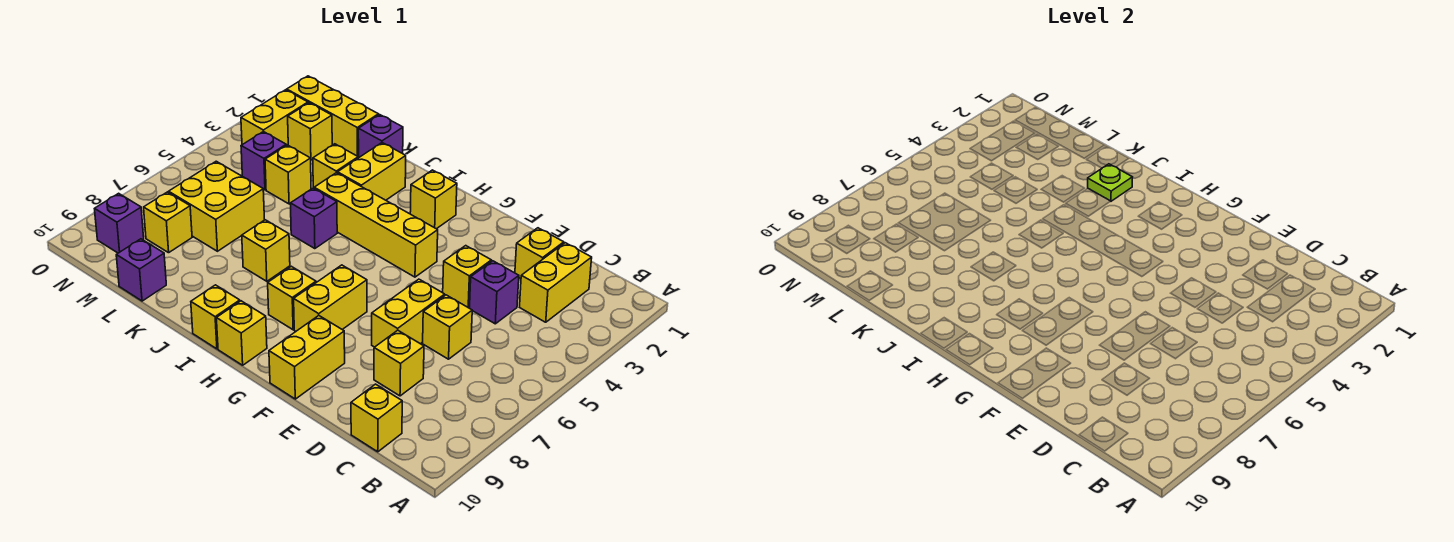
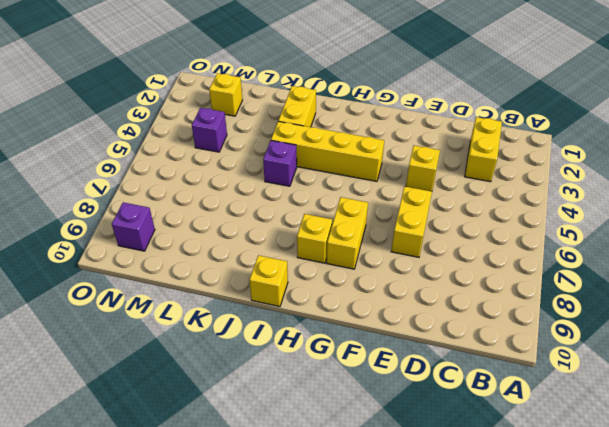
none -> yellow 1x1 brick [351,384,402,452]
none -> yellow 1x1 brick [515,228,564,278]
none -> purple 1x1 brick [470,261,519,324]
none -> yellow 1x1 brick [423,295,472,359]

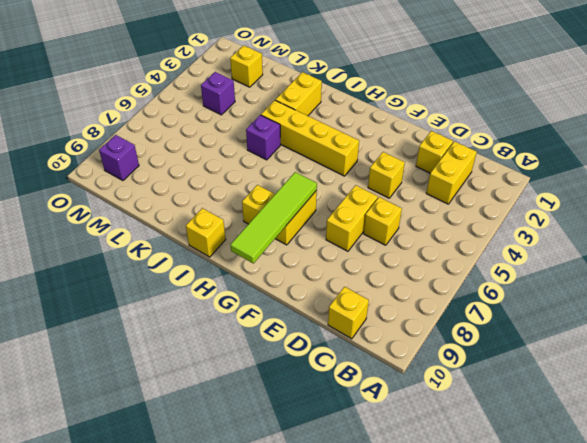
lime 1x4 tile [231,172,317,264] -> none
none -> purple 1x1 brick [470,261,519,324]
none -> yellow 1x1 brick [374,330,424,396]
none -> yellow 1x2 brick [269,316,345,399]
none -> yellow 1x1 brick [410,170,457,229]

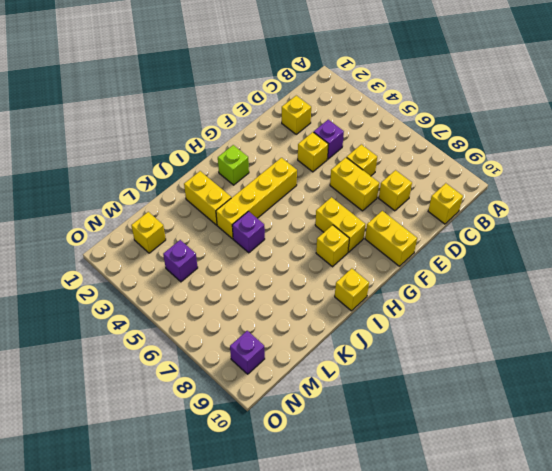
lime 1x1 brick [218,145,249,185] -> yellow 1x1 brick [410,170,457,229]
none -> yellow 1x2 brick [520,243,592,322]
none -> yellow 1x1 brick [216,301,267,365]
none -> yellow 1x1 brick [242,220,290,281]
none -> purple 1x1 brick [358,115,403,157]

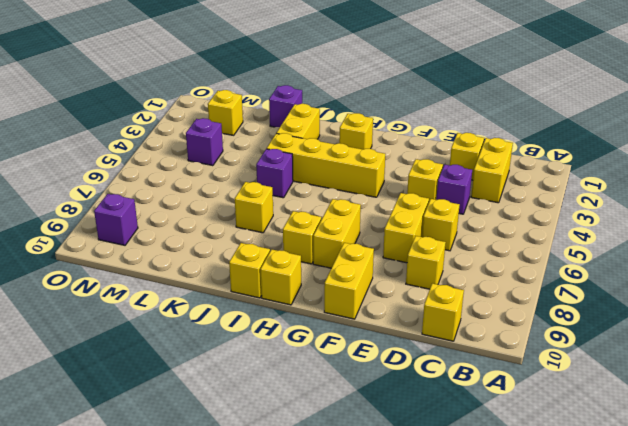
none -> yellow 1x1 brick [313,144,358,188]
none -> yellow 1x3 brick [287,76,379,158]
none -> yellow 1x1 brick [265,145,311,204]
none -> yellow 2x2 brick [169,161,264,251]

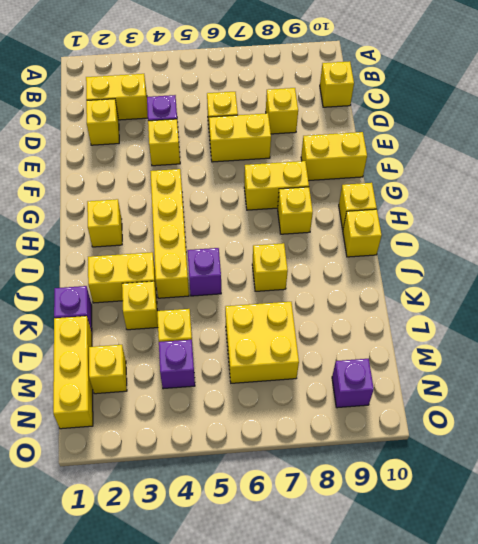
none -> purple 1x1 brick [116,239,166,301]
none -> yellow 1x1 brick [144,192,192,253]
none -> yellow 1x2 brick [241,90,308,145]
none -> lime 1x1 plate [1088,164,1132,201]

